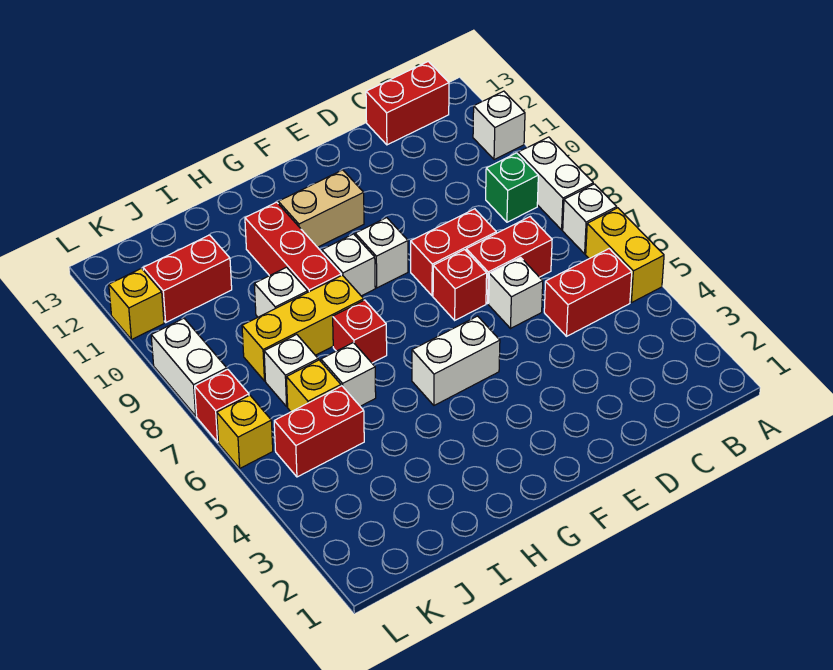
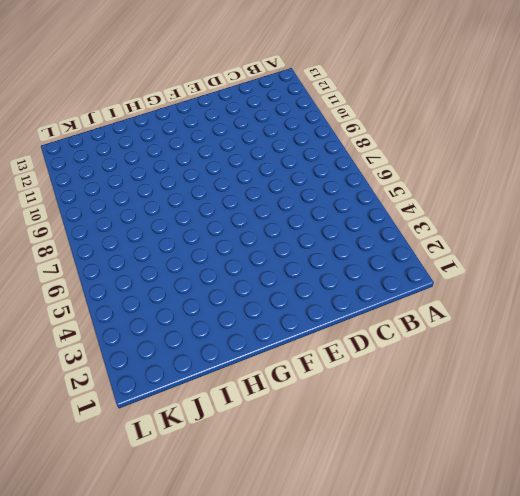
none -> yellow 1x2 brick [586,208,664,303]
none -> white 1x1 brick [563,184,617,254]
none -> white 1x2 brick [518,137,593,230]

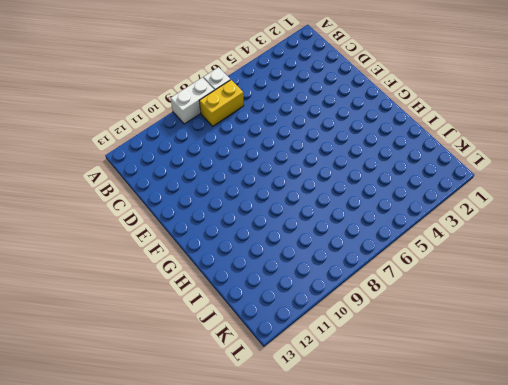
yellow 1x2 brick [199,80,244,126] -> yellow 1x2 brick moved to [586,208,664,303]
none -> white 1x1 brick [473,91,525,160]
none -> red 1x2 brick [544,249,632,336]
none -> green 1x1 brick [486,153,538,222]

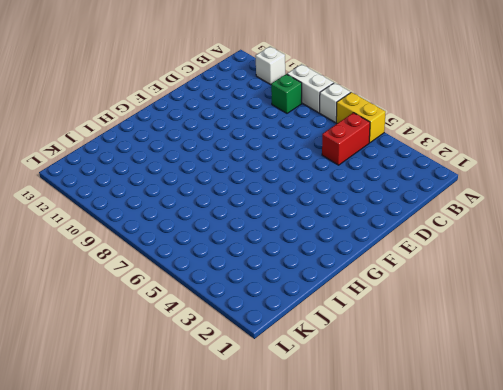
none -> red 1x2 brick [366,61,449,145]
none -> red 1x2 brick [466,217,552,303]
none -> white 1x1 brick [489,258,543,328]

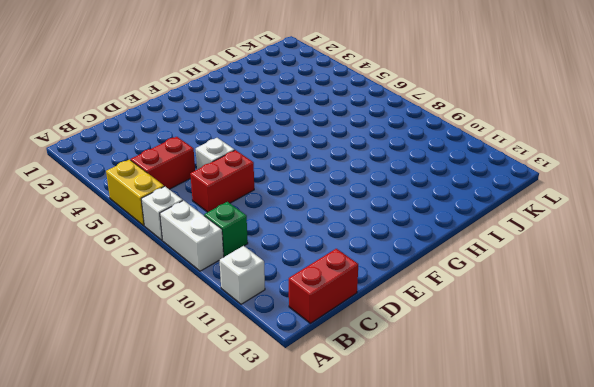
none -> red 1x2 brick [411,209,496,296]
none -> red 1x1 brick [433,250,487,320]
none -> white 1x2 brick [412,316,500,405]

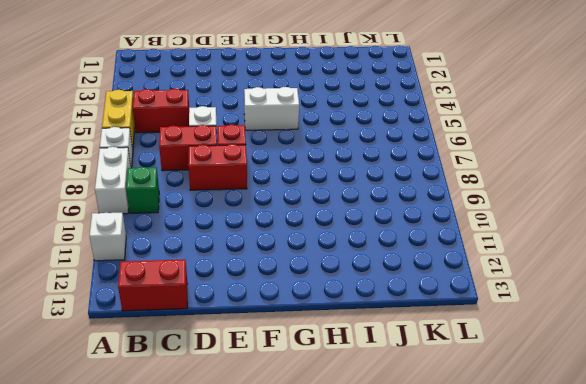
none -> white 1x1 brick [355,218,408,288]
none -> tan 1x2 brick [278,170,364,247]
none -> white 1x1 brick [322,234,375,296]

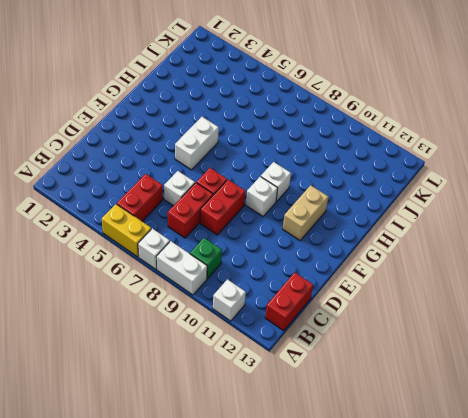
none -> red 1x1 brick [333,300,387,363]
none -> yellow 1x3 brick [242,275,364,381]
none -> red 1x3 brick [245,202,341,292]

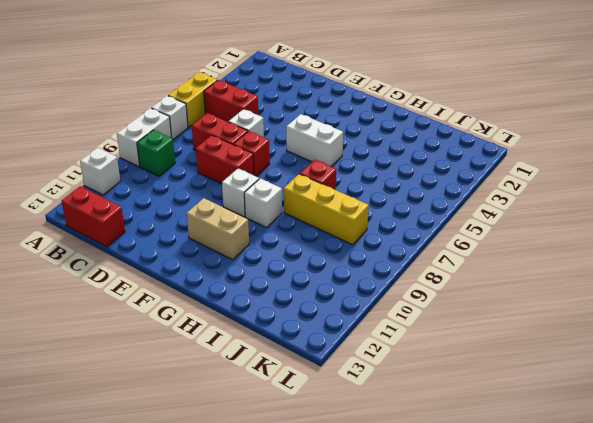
none -> red 1x3 brick [245,202,341,292]
none -> white 1x1 brick [321,343,376,406]
none -> white 1x1 brick [254,267,308,317]

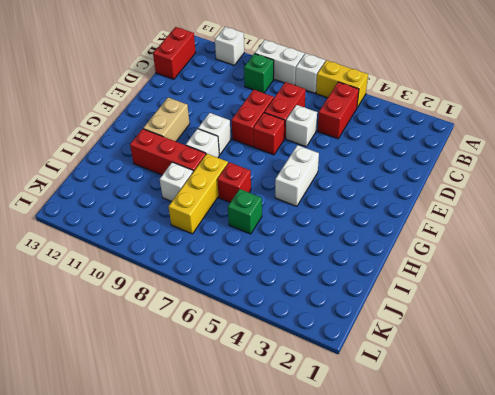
green 1x1 brick [228,189,262,234] -> white 1x1 brick [321,343,376,406]
none -> red 1x2 brick [274,386,364,477]
none -> yellow 1x1 brick [287,360,341,412]
none -> white 1x1 brick [264,334,318,406]

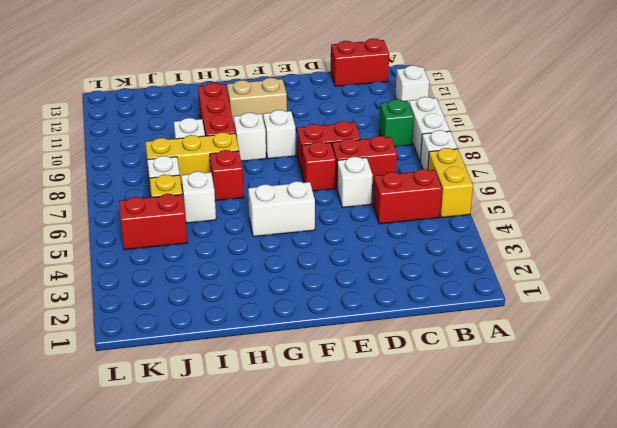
none -> red 1x2 brick [143,235,232,322]
none -> yellow 1x1 brick [217,395,273,468]
none -> red 1x1 brick [195,369,249,442]

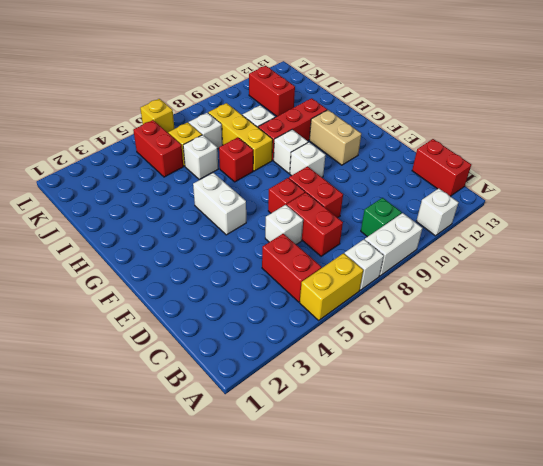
none -> red 1x1 brick [195,369,249,442]
none -> white 1x2 brick [151,318,227,416]
none -> yellow 1x1 brick [109,268,164,340]

